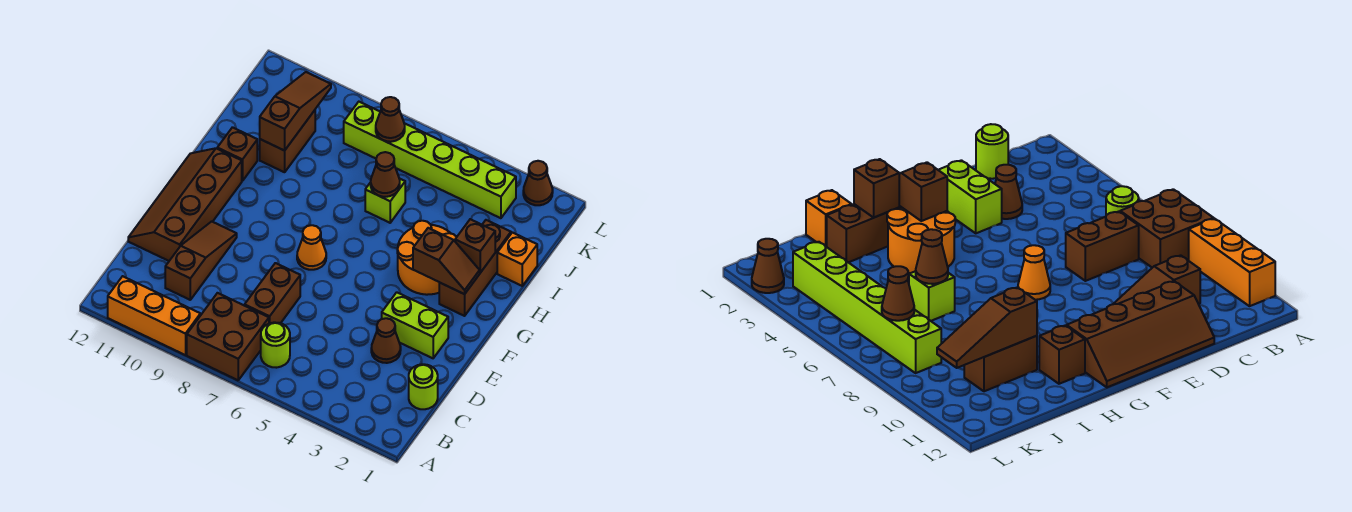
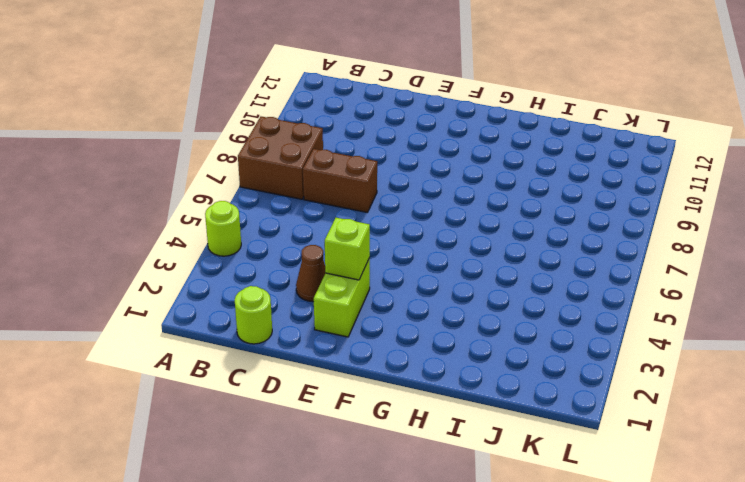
lime 1x1 round brick [205,201,241,256] -> lime 1x1 round brick moved to [261,322,290,368]
lime 1x1 brick [325,218,370,280] -> lime 1x1 brick moved to [365,179,405,223]
none -> orange 1x3 brick [108,276,200,355]
none -> brown 1x3 slope [165,221,237,300]
none -> brown 2x4 slope [128,148,242,261]

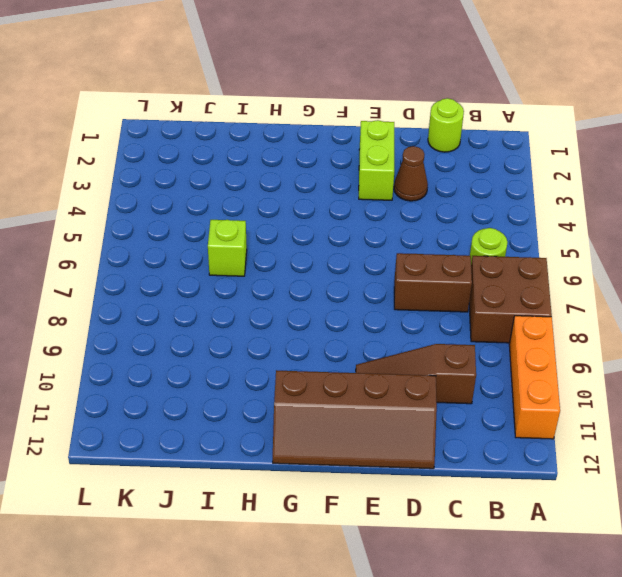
none -> orange 1x1 cone [297,225,326,270]
none -> brown 1x3 brick [439,220,511,316]
none -> orange 2x2 round brick [397,221,457,295]

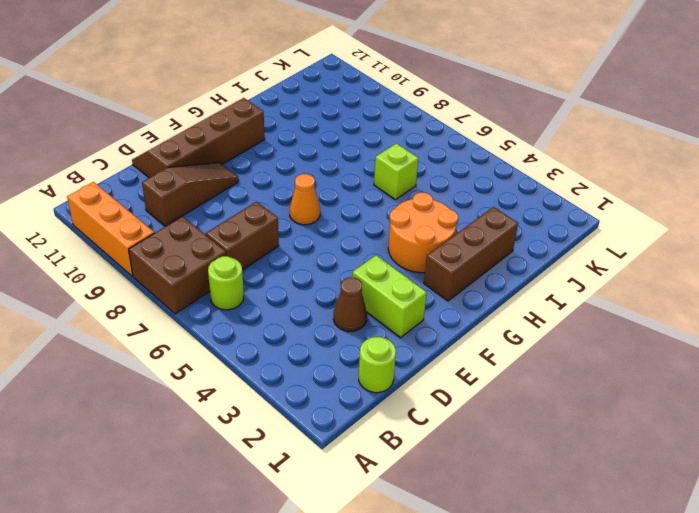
none -> brown 1x1 brick [217,127,257,181]
none -> orange 1x1 brick [497,232,537,286]
none -> brown 1x2 brick [260,110,315,172]

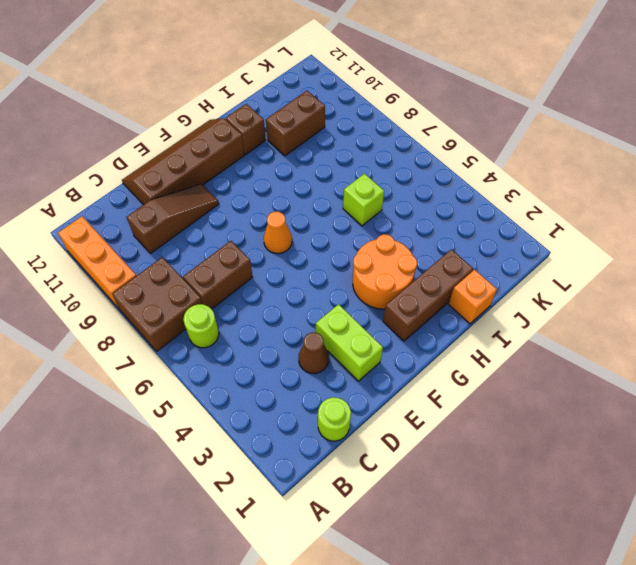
none -> lime 1x6 brick [344,102,516,218]
none -> brown 1x1 cone [523,161,553,205]
none -> brown 1x2 slope [413,228,480,294]

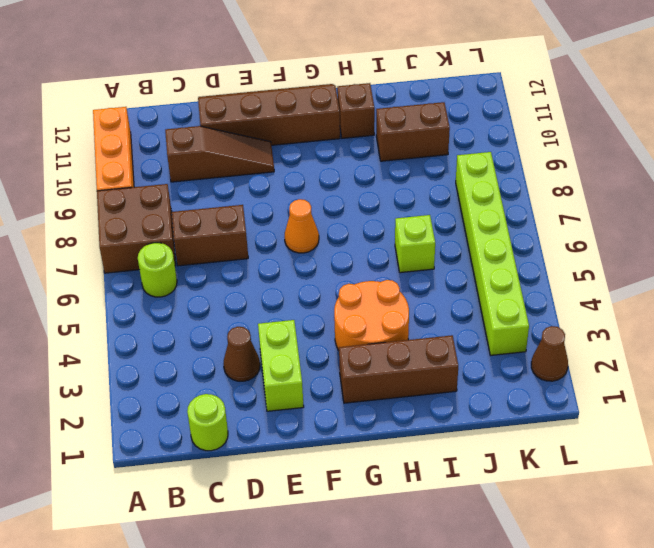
none -> orange 1x1 brick [497,232,537,286]
none -> brown 1x2 slope [413,228,480,294]
none -> brown 1x1 brick [455,219,495,273]

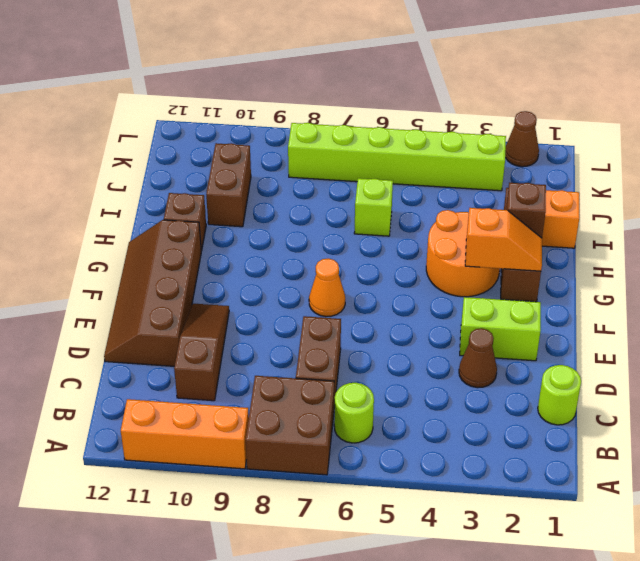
orange 1x2 slope [465,208,542,271] -> brown 1x2 slope [413,228,480,294]
none -> brown 1x1 cone [371,152,400,197]
none -> brown 1x3 slope [260,72,331,151]
none -> brown 1x1 cone [376,97,405,142]

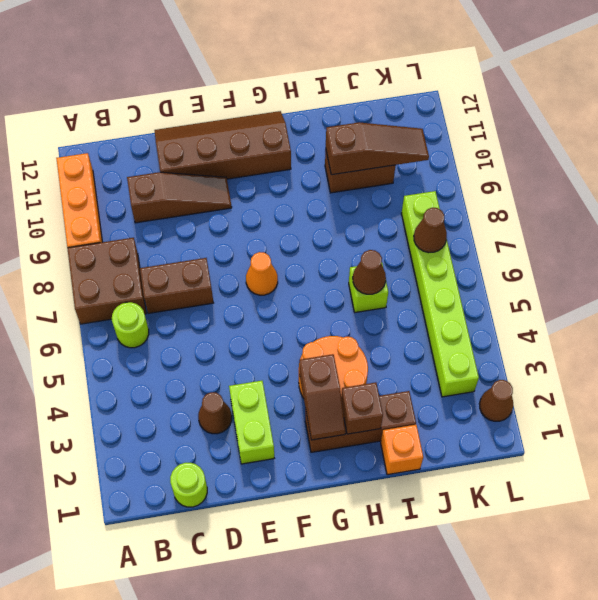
none -> brown 1x1 brick [217,127,257,181]

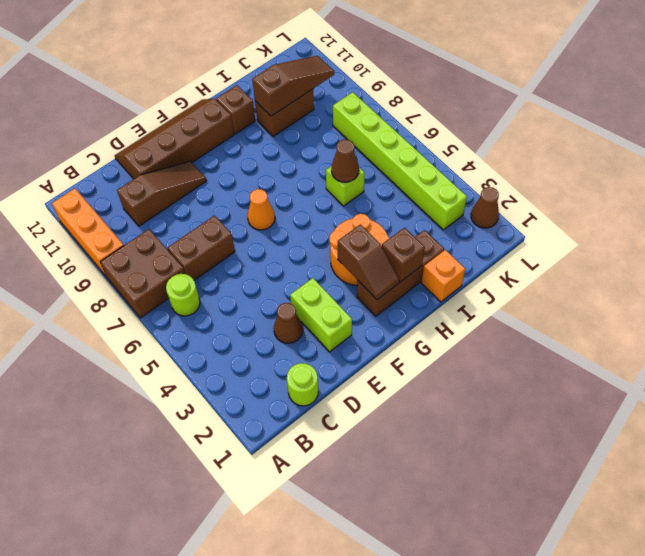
none -> brown 1x1 cone [376,97,405,142]

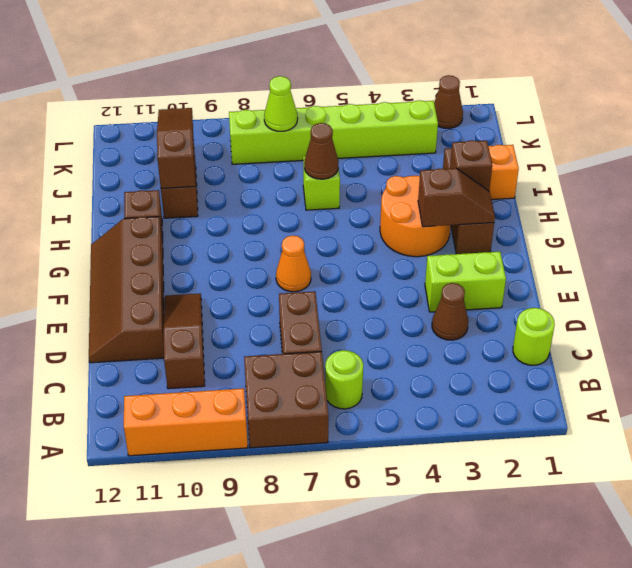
lime 1x1 cone [264,76,298,131] -> brown 1x1 cone [376,97,405,142]

